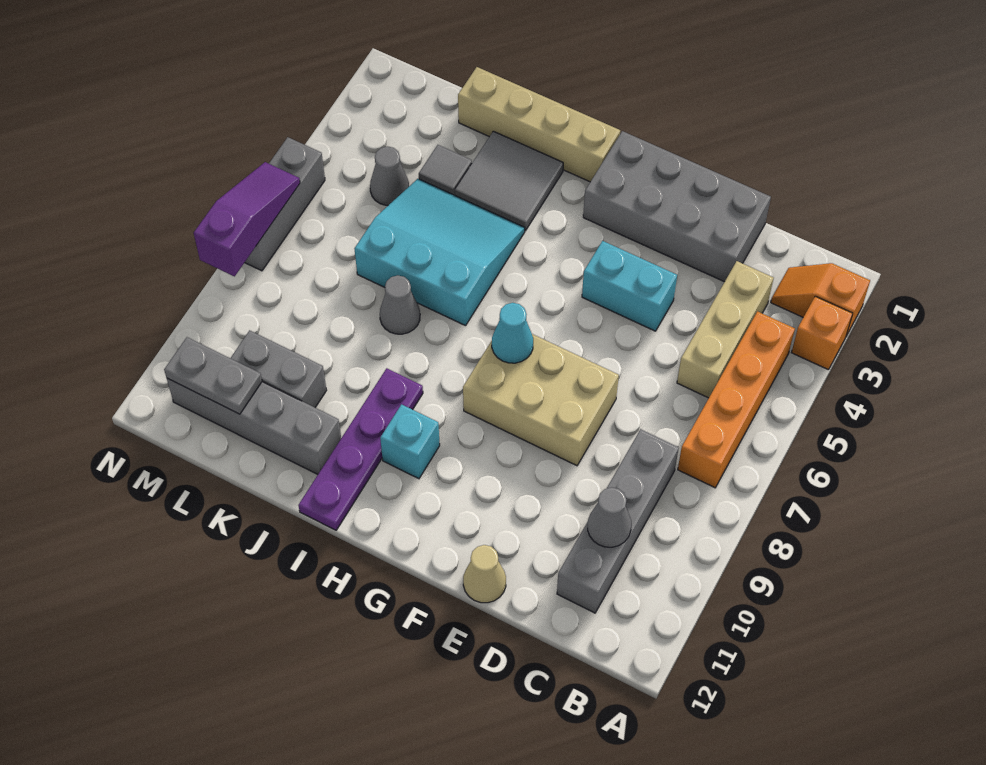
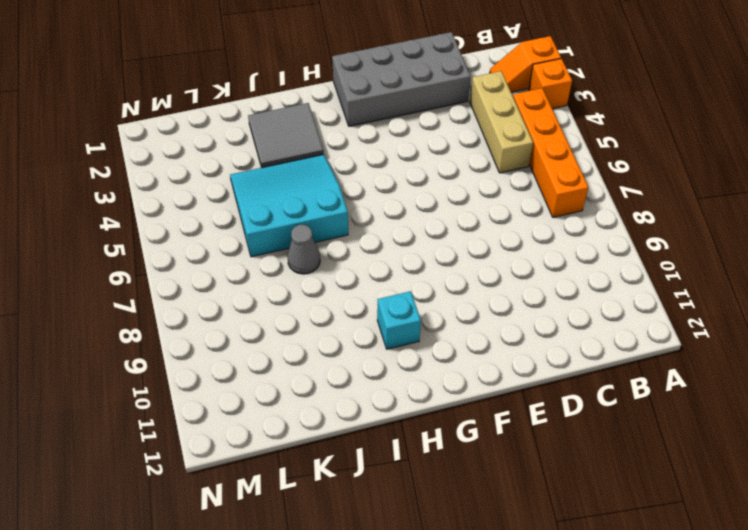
none -> grey 1x4 brick [557,429,679,613]
none -> cyan 1x2 brick [582,241,677,331]
none -> tan 2x3 brick [463,334,619,466]

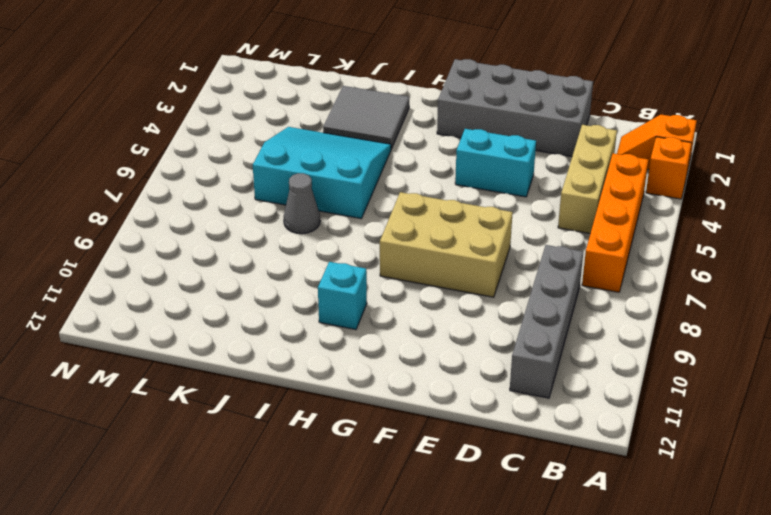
none -> tan 1x1 cone [463,545,506,603]
none -> tan 1x4 brick [458,67,620,182]
none -> purple 1x4 plate [298,368,423,530]

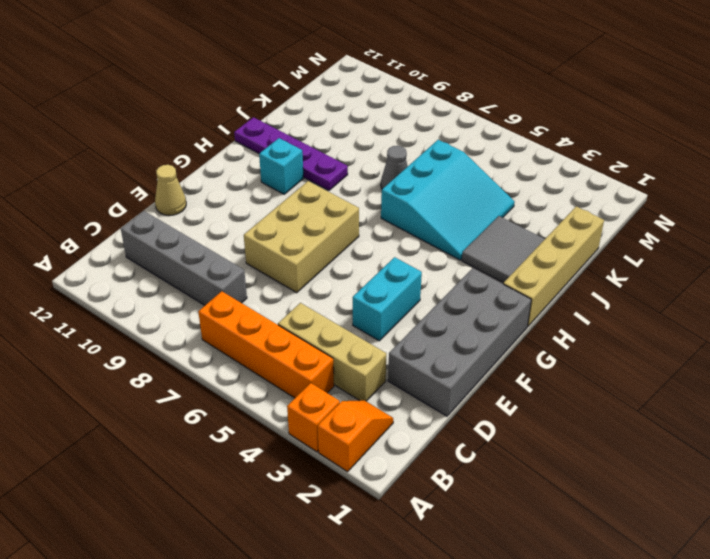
none -> grey 1x4 brick [167,378,341,474]
none -> grey 1x1 tile [419,145,472,195]
none -> grey 1x2 brick [231,330,327,407]

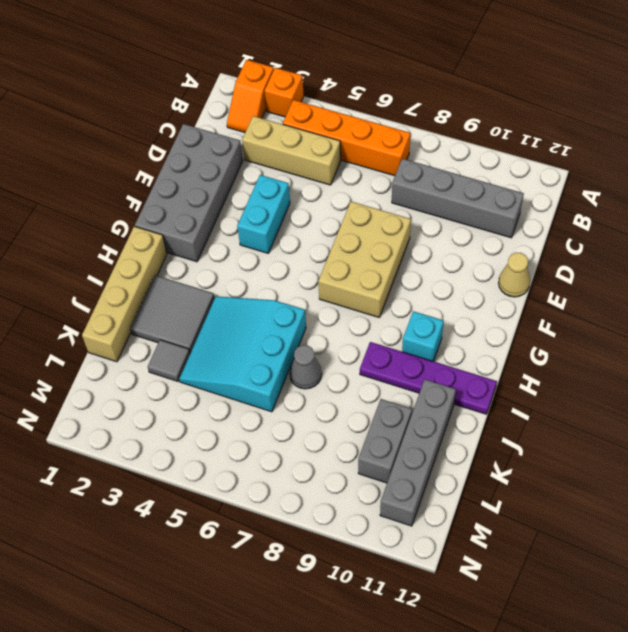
none -> grey 1x1 cone [370,146,409,205]
none -> grey 1x3 brick [245,137,325,271]
none -> grey 1x1 cone [588,487,631,547]

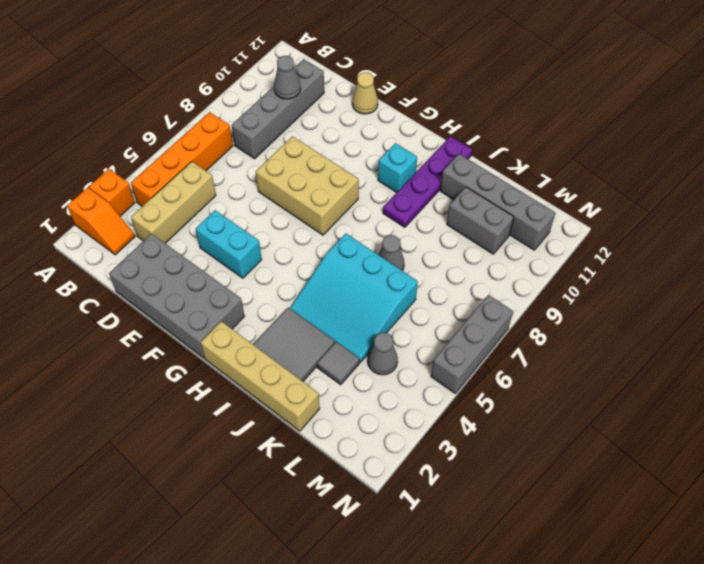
none -> cyan 1x1 cone [492,303,533,363]
none -> grey 1x2 plate [164,337,262,414]
none -> purple 1x3 slope [194,162,300,276]

